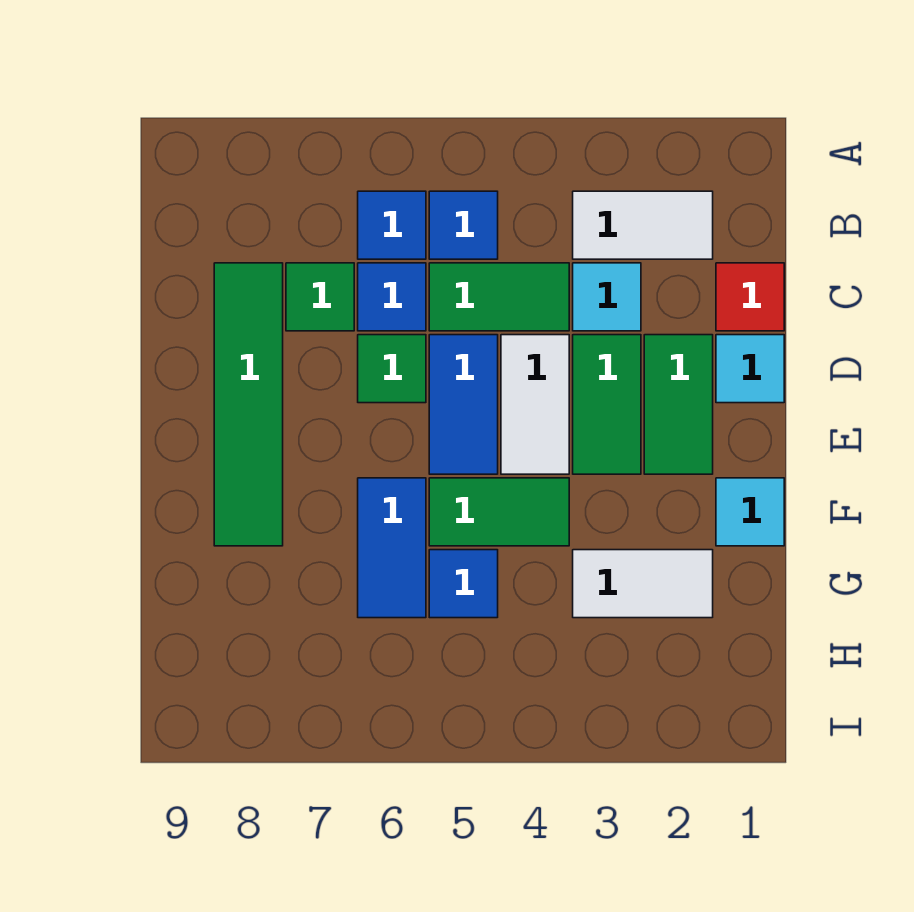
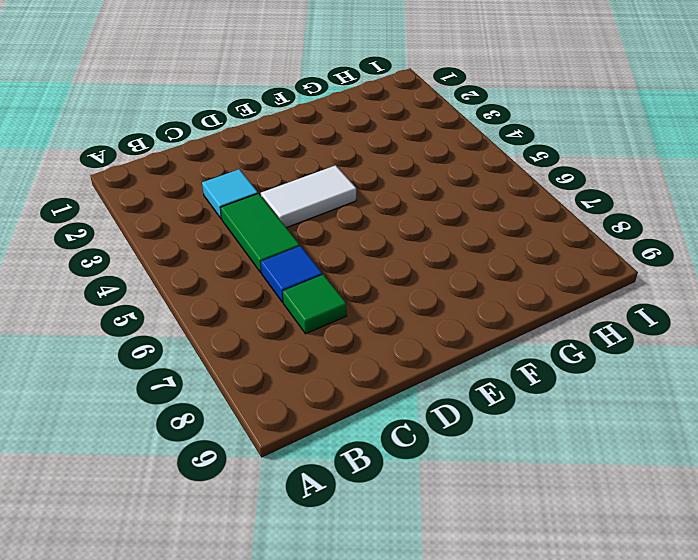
none -> white 1x2 tile [573,191,713,259]
none -> blue 1x1 tile [429,191,498,259]
none -> blue 1x1 tile [358,191,426,259]

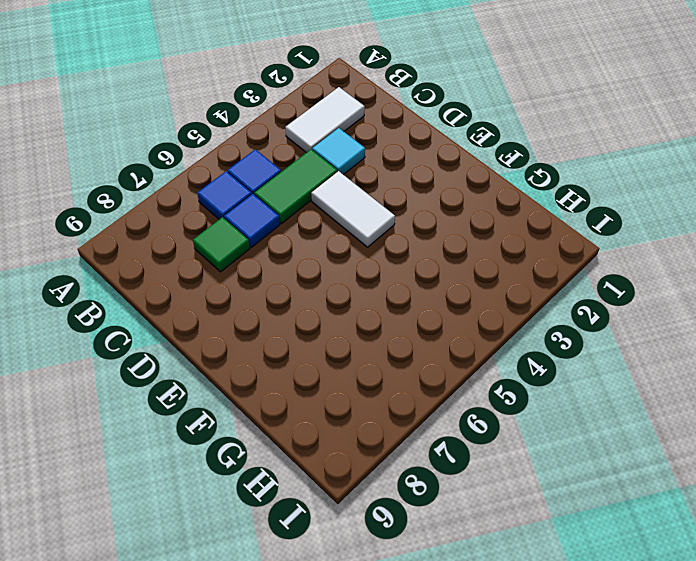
none -> red 1x1 tile [716,263,784,331]
none -> green 1x4 tile [214,263,283,546]
none -> cyan 1x1 tile [716,335,784,403]

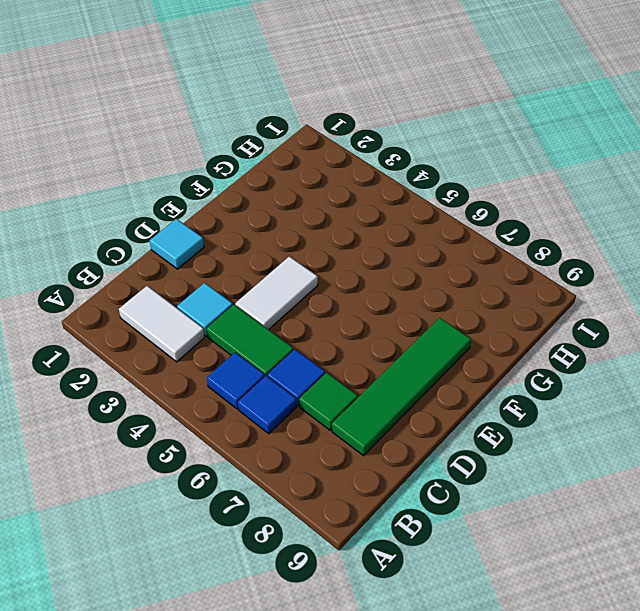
none -> red 1x1 tile [716,263,784,331]
none -> green 1x2 tile [644,335,713,474]
none -> green 1x2 tile [573,335,641,474]

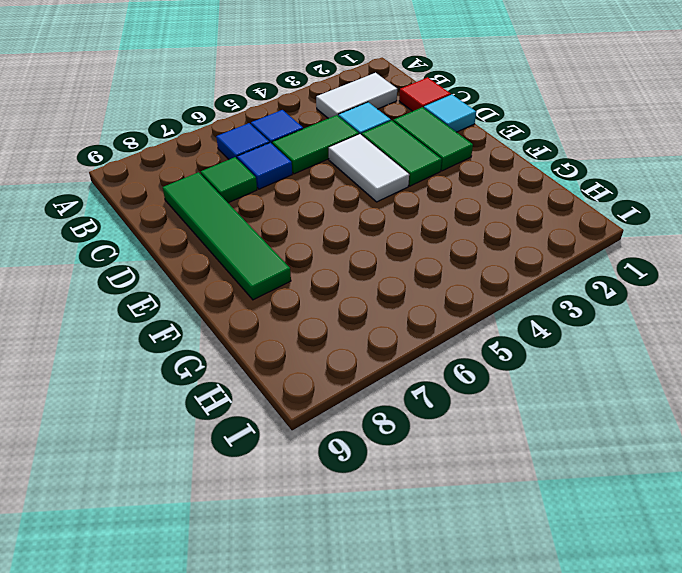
none -> blue 1x2 tile [429,335,498,474]
none -> green 1x1 tile [358,335,426,403]
none -> cyan 1x1 tile [716,478,784,546]

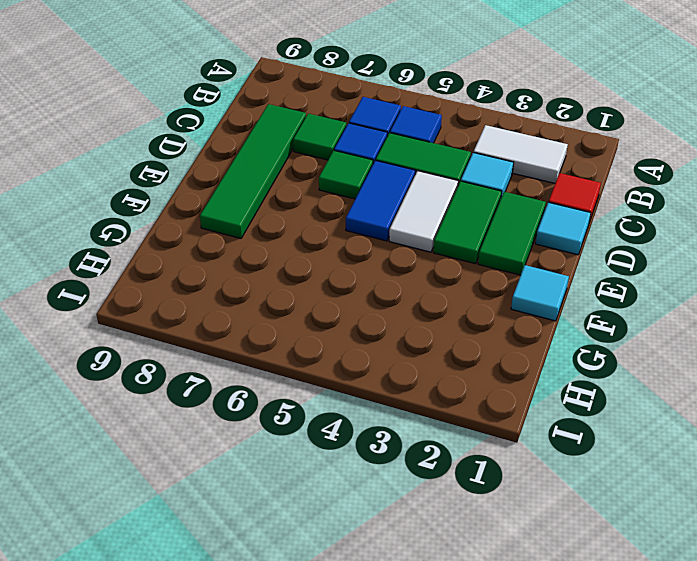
none -> green 1x2 tile [429,478,569,546]
none -> blue 1x2 tile [358,478,426,618]
none -> white 1x2 tile [573,550,713,618]

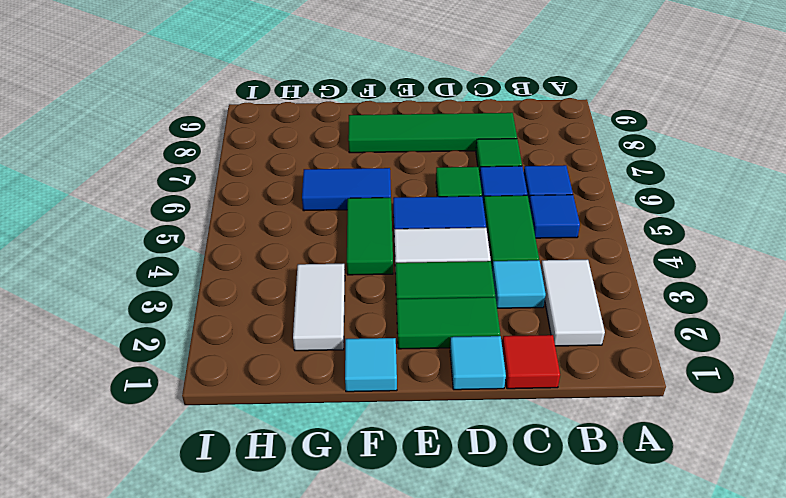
none -> blue 1x1 tile [429,550,498,618]

